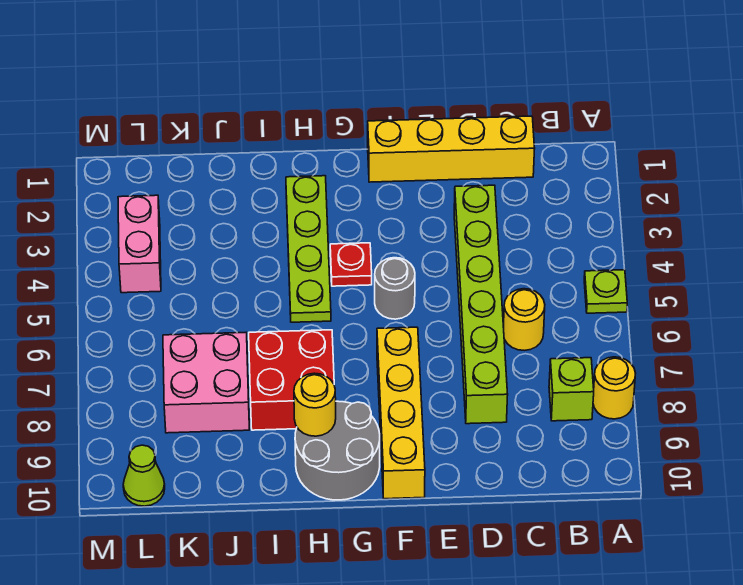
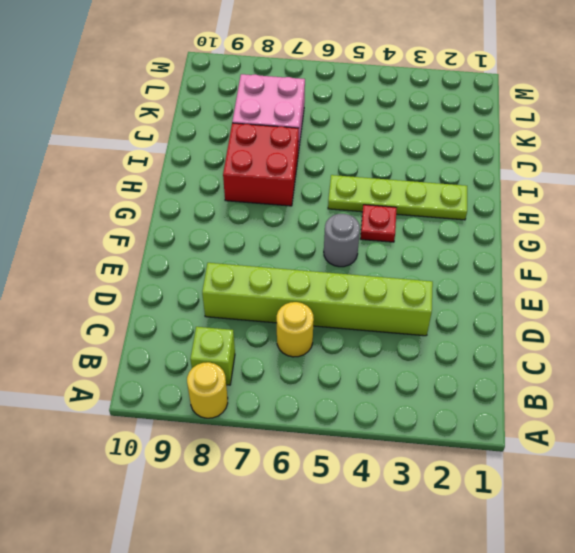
none -> lime 1x1 plate [584,270,627,313]
none -> yellow 1x4 brick [368,116,535,182]
none -> yellow 1x4 brick [377,327,425,499]

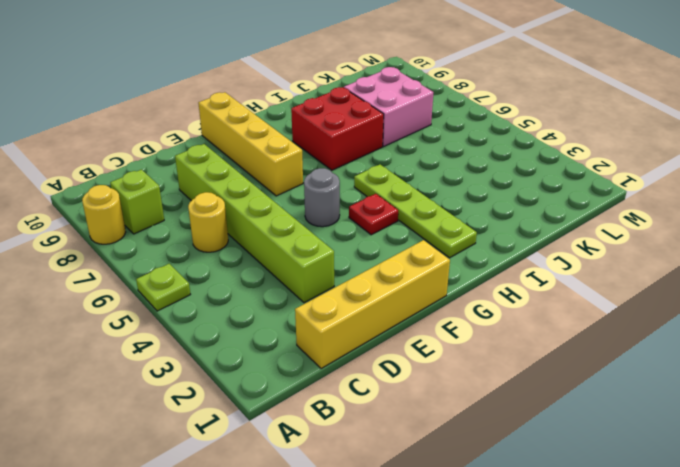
none -> grey 2x2 round brick [295,401,380,500]
none -> pink 1x2 brick [118,195,161,293]
none -> lime 1x1 cone [123,445,165,506]

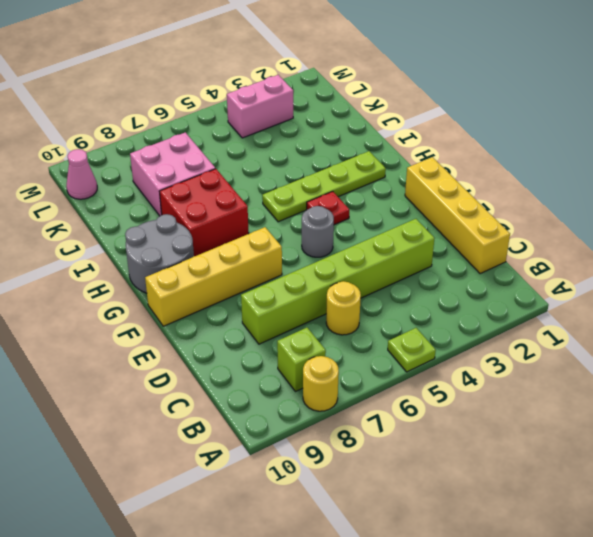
pink 1x1 cone [66,149,97,199] -> lime 1x1 cone [123,445,165,506]
none -> yellow 1x1 round brick [294,373,336,436]

